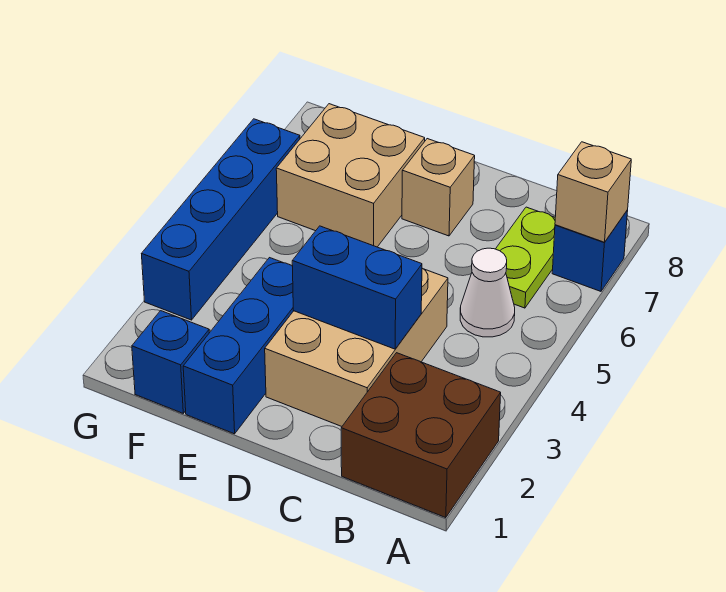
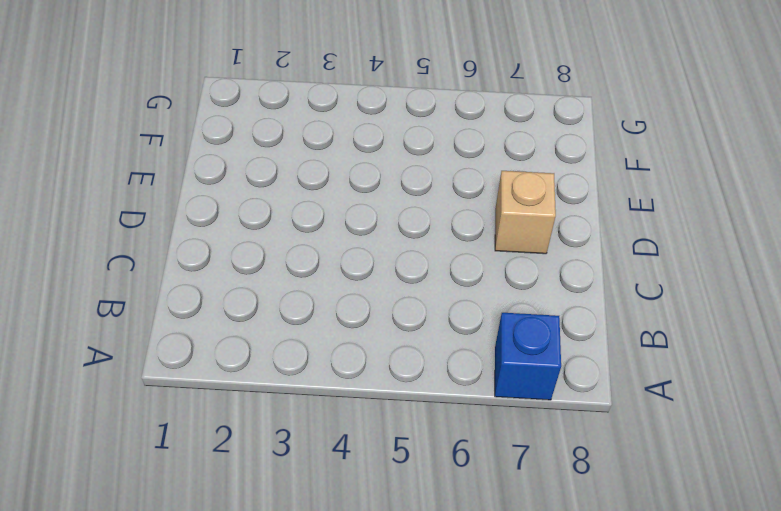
none -> brown 2x2 brick [341,353,501,518]
none -> white 1x1 cone [460,248,515,337]
none -> lime 1x2 plate [496,207,555,308]

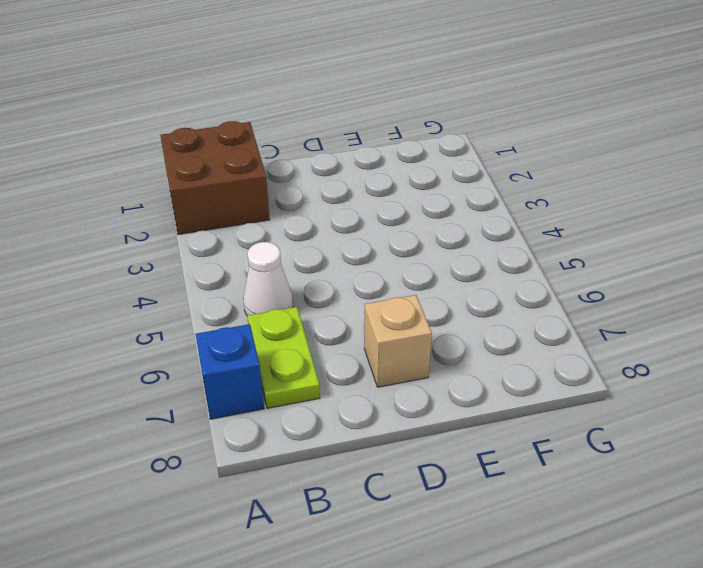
none -> tan 2x3 brick [265,268,448,426]
none -> blue 1x3 brick [183,258,293,434]
none -> tan 2x2 brick [276,104,425,247]

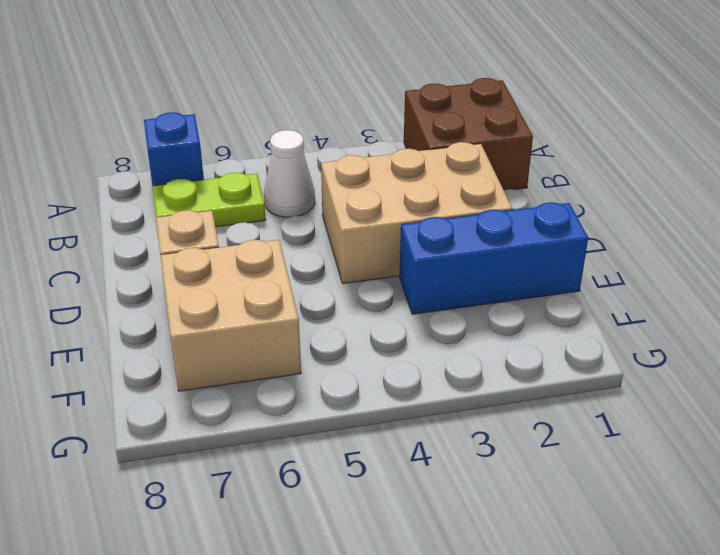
none -> blue 1x1 brick [132,311,209,413]
none -> blue 1x4 brick [142,119,300,320]
none -> tan 1x1 brick [555,142,631,242]

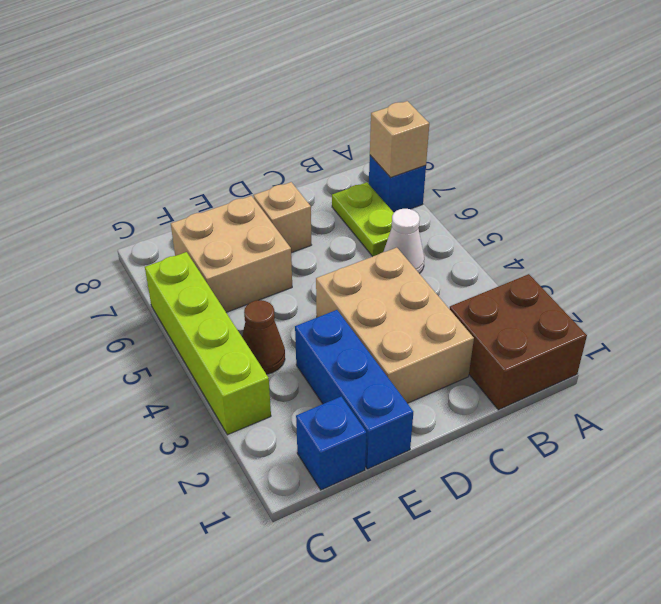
brown 1x1 cone [242,300,285,374] -> none
lime 1x4 brick [145,252,271,435] -> blue 1x4 brick [142,119,300,320]
none -> blue 1x2 brick [292,226,422,349]

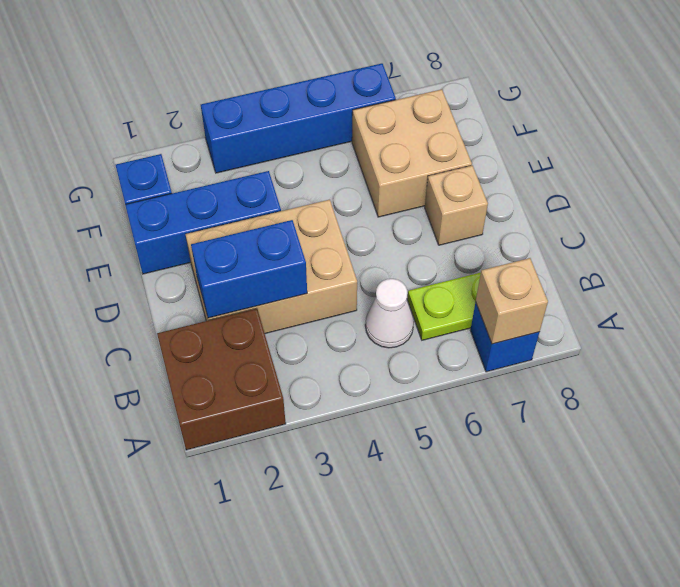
blue 1x2 brick [191,220,307,318] -> blue 1x2 brick turned to [292,226,422,349]

